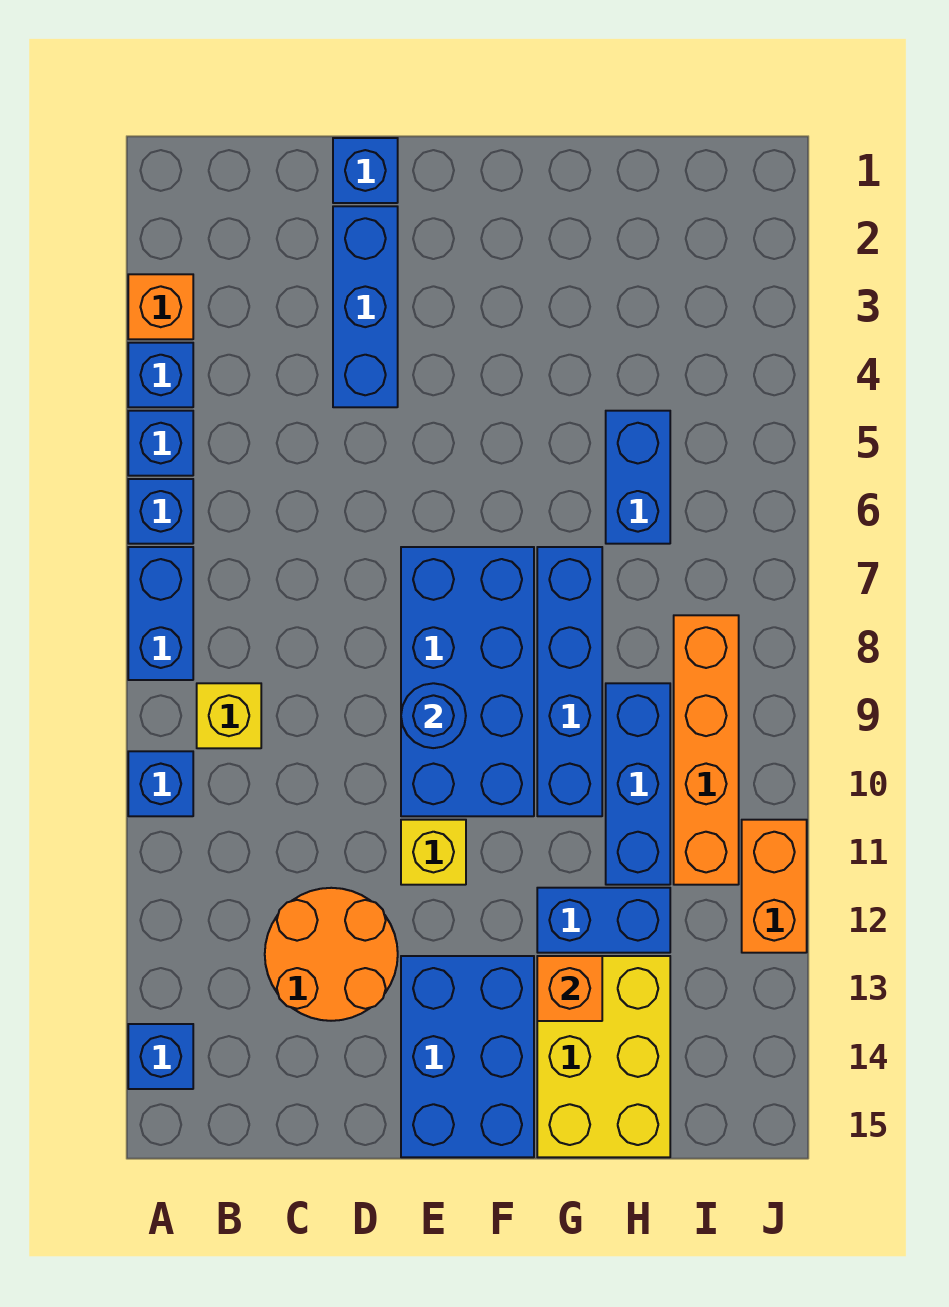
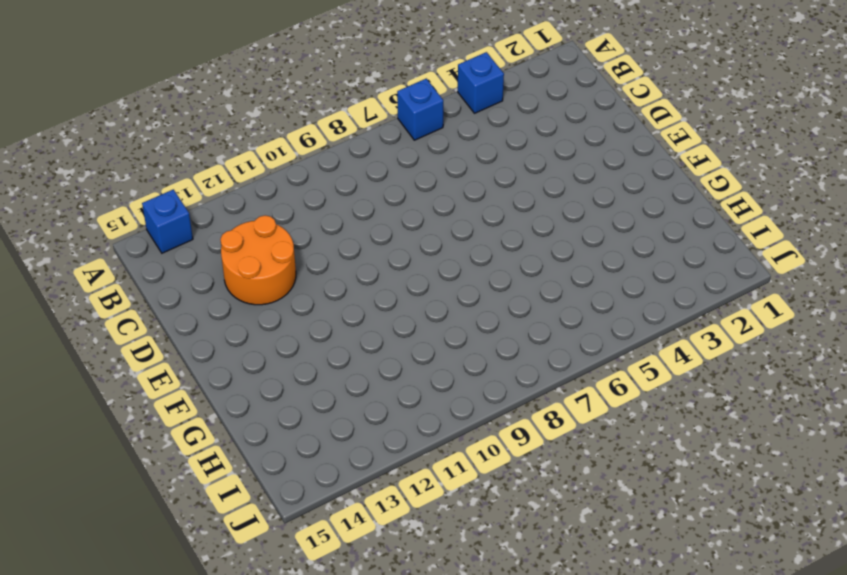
none -> orange 1x1 brick [128,274,193,339]
none -> blue 1x1 brick [128,411,193,476]
none -> blue 1x2 brick [128,547,193,680]

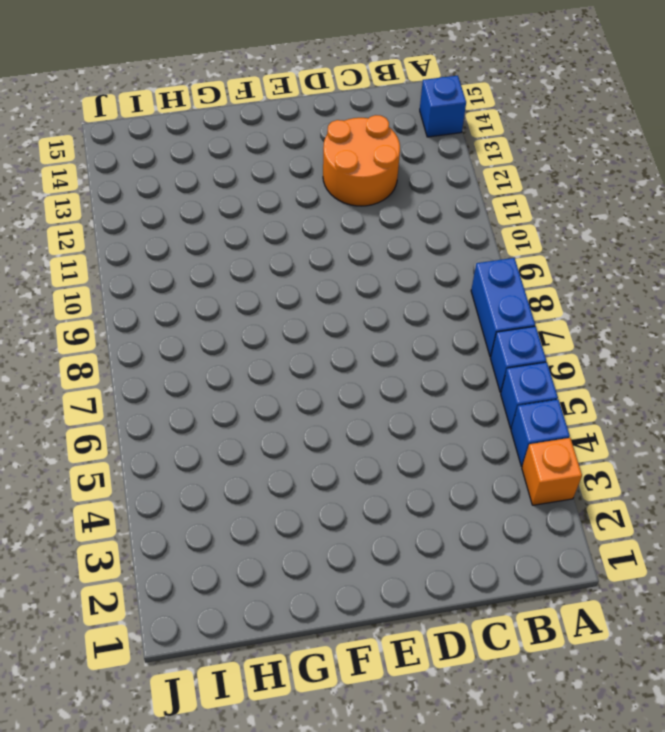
none -> blue 1x1 brick [128,751,193,816]
none -> yellow 1x1 brick [197,683,261,748]
none -> blue 1x1 brick [333,138,398,203]

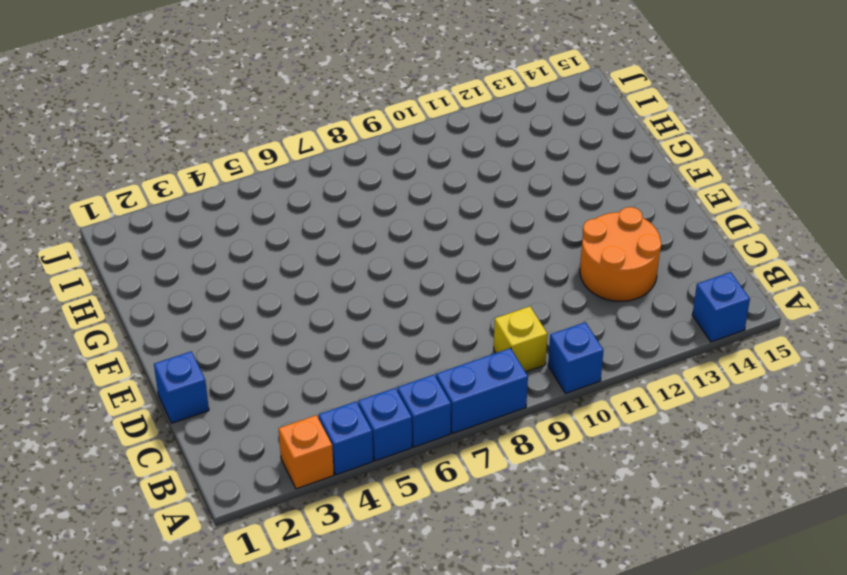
none -> blue 1x3 brick [333,206,398,407]
none -> blue 2x4 brick [401,547,534,816]
none -> yellow 1x1 brick [401,820,466,885]

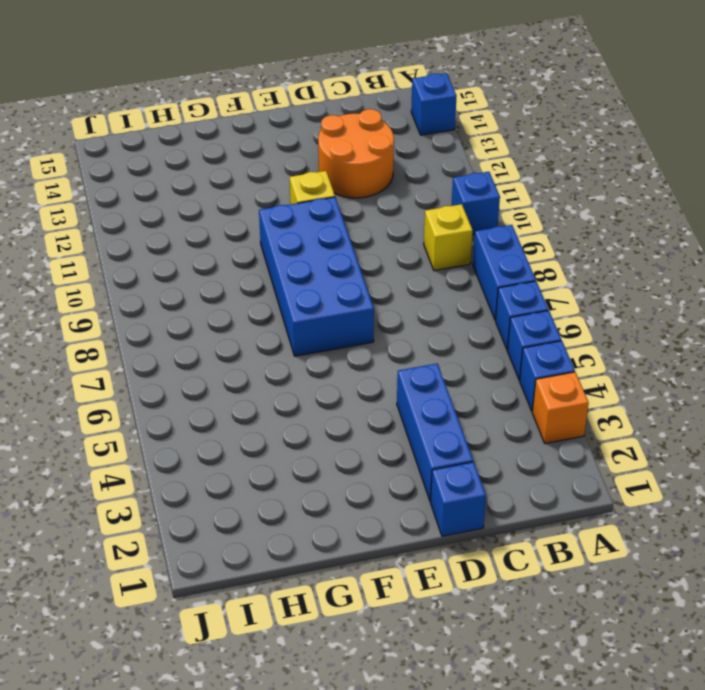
none -> blue 2x3 brick [401,956,534,1157]
none -> blue 1x4 brick [537,547,602,816]
none -> blue 1x2 brick [537,888,670,953]

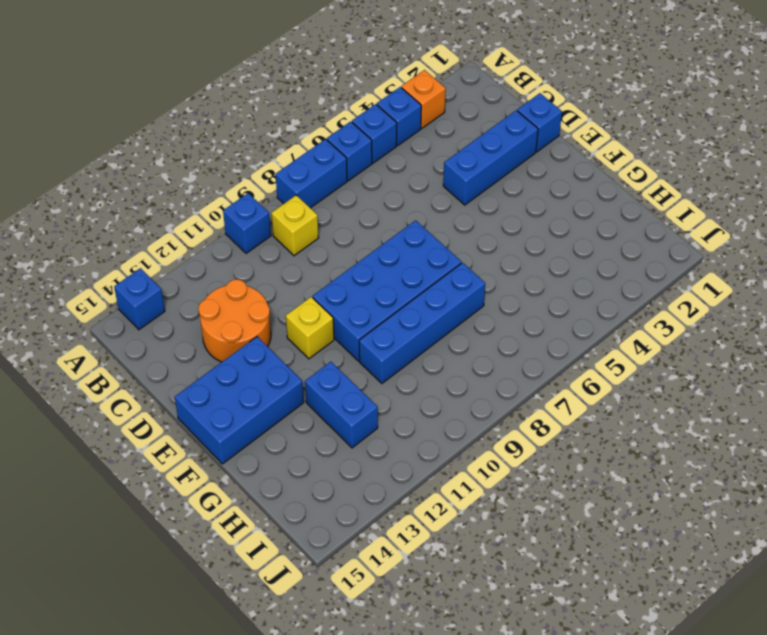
none -> yellow 2x3 brick [537,956,670,1157]
none -> blue 1x2 brick [606,411,670,544]
none -> blue 1x3 brick [606,683,670,885]

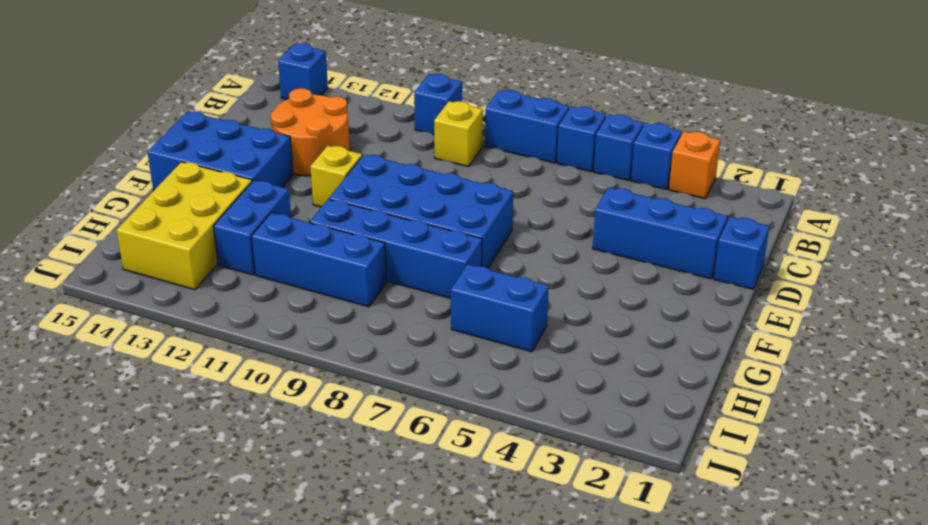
yellow 2x3 brick [116,162,252,290] -> yellow 2x3 brick turned to [537,956,670,1157]
none -> orange 1x4 brick [674,615,739,885]
none -> orange 1x2 brick [742,820,807,953]
none -> blue 1x1 round brick [401,683,466,748]

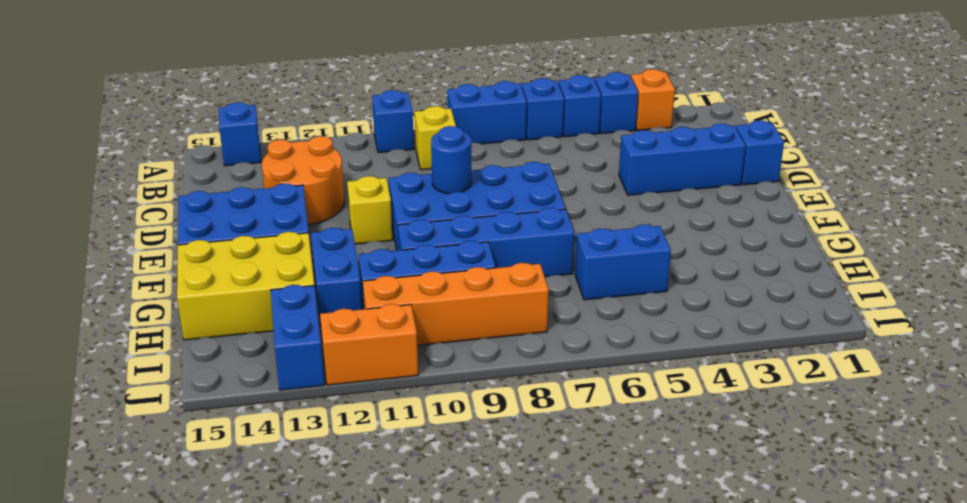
blue 1x2 brick [271,285,325,390] -> none
none -> orange 1x1 brick [537,956,602,1021]

